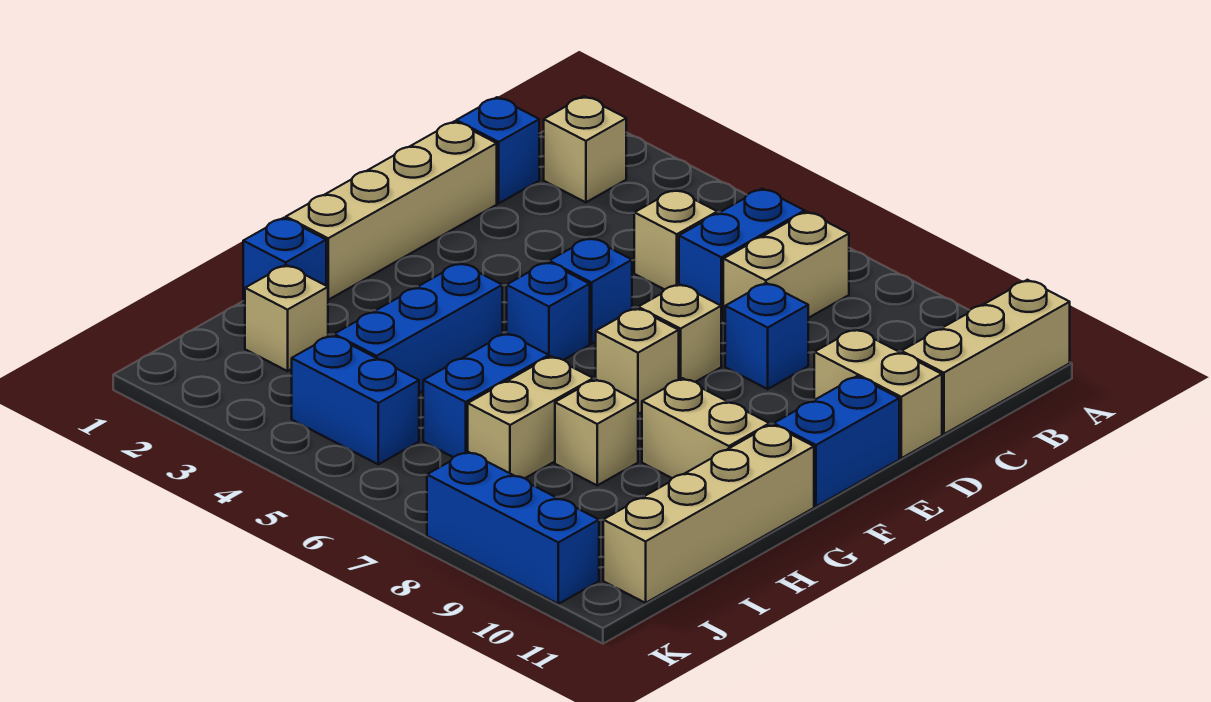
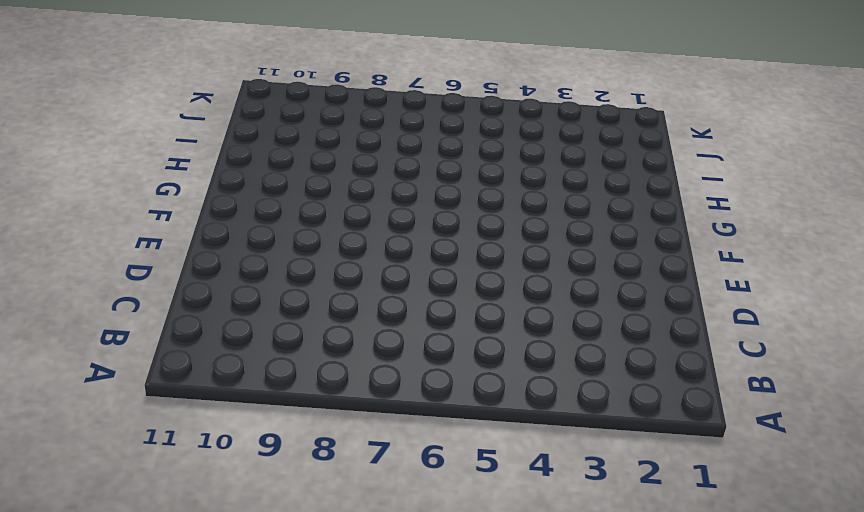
none -> tan 1x3 brick [902,280,1070,434]
none -> tan 1x1 brick [544,96,626,202]
none -> blue 1x2 brick [679,189,805,319]

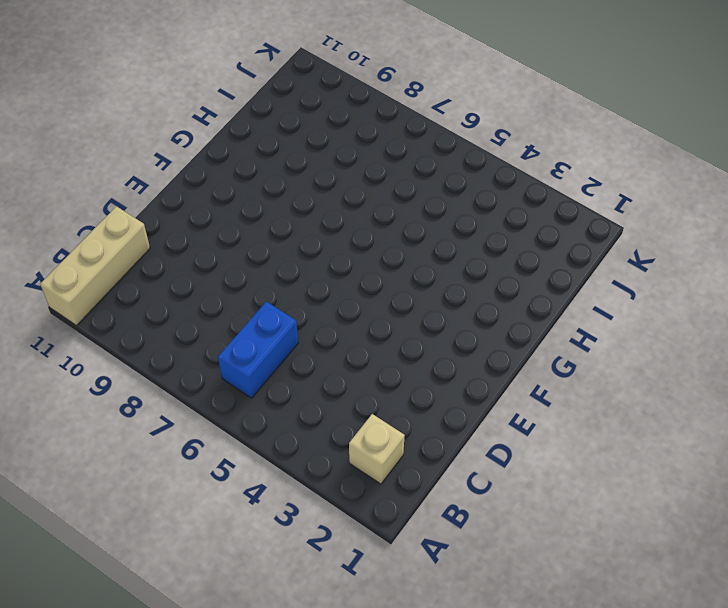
none -> tan 1x2 brick [723,212,849,321]
none -> blue 1x1 brick [456,97,539,203]
none -> tan 1x1 brick [634,190,717,290]

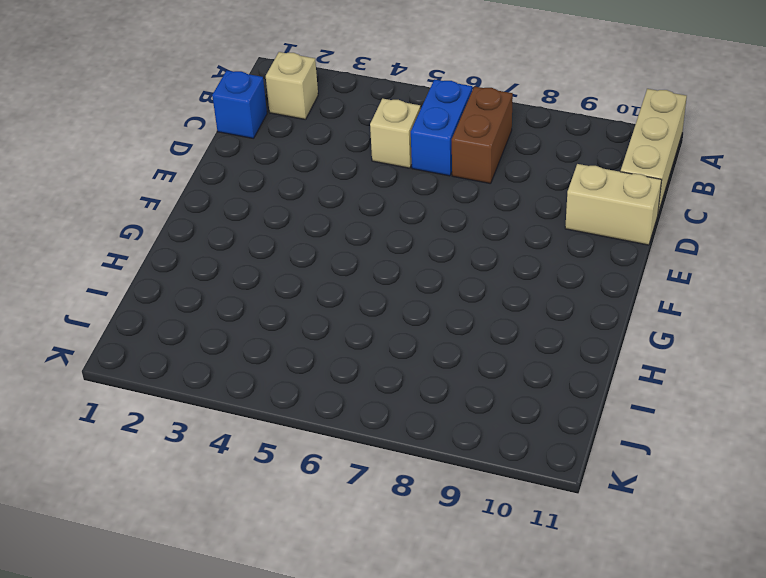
brown 1x2 brick [452,86,513,184] -> tan 1x2 brick [723,212,849,321]
none -> tan 1x4 brick [286,121,497,300]
none -> blue 1x1 brick [725,283,808,389]
none -> blue 1x1 brick [549,238,632,344]

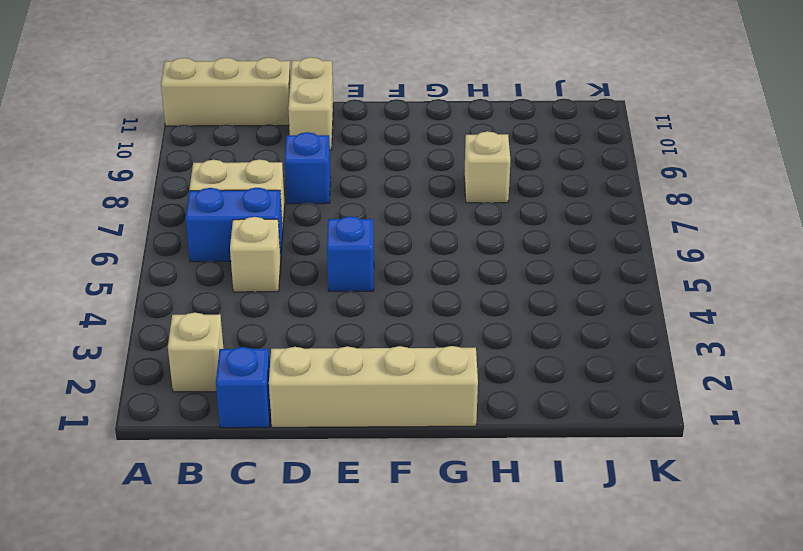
none -> tan 1x1 brick [638,284,721,382]
none -> blue 1x2 brick [774,376,899,506]
none -> blue 1x1 brick [507,262,590,360]

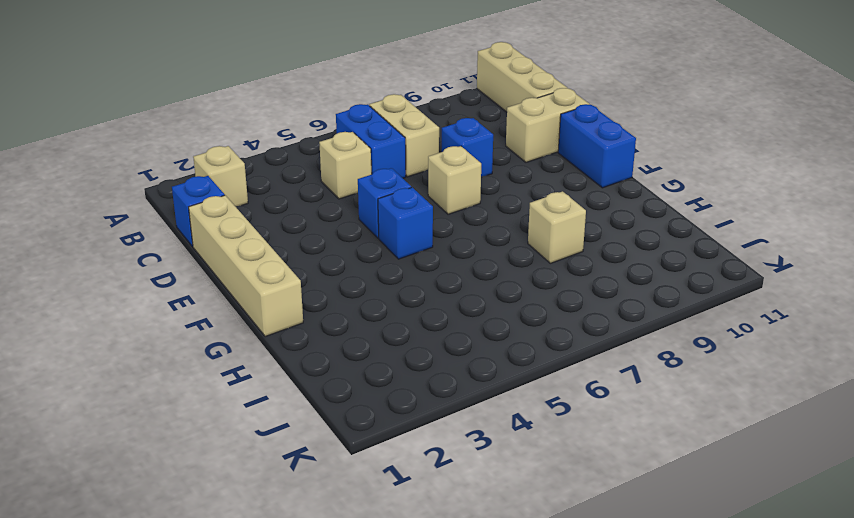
none -> tan 1x1 brick [596,308,679,414]
none -> blue 1x3 brick [334,263,502,393]
none -> tan 1x2 brick [642,378,769,478]

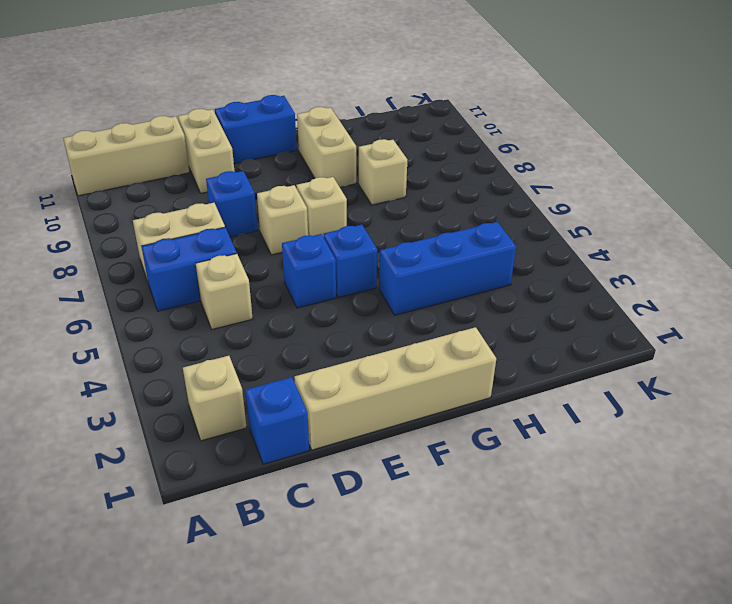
none -> tan 1x4 brick [603,424,814,603]
none -> blue 1x1 brick [243,218,326,303]
none -> blue 1x2 brick [423,333,549,457]

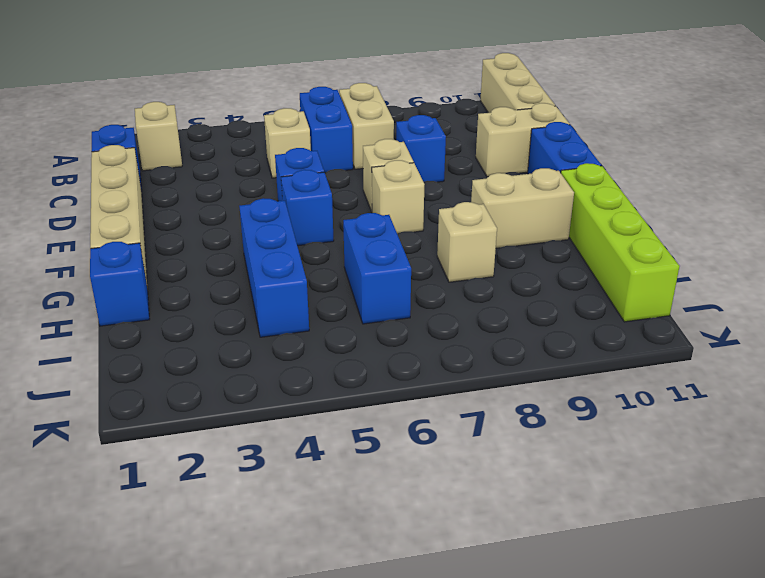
lime 1x4 brick [561,163,680,322] -> tan 1x4 brick [603,424,814,603]
none -> tan 1x2 brick [468,356,593,478]
none -> tan 1x1 brick [245,265,328,371]
none -> blue 1x2 brick [292,335,419,464]

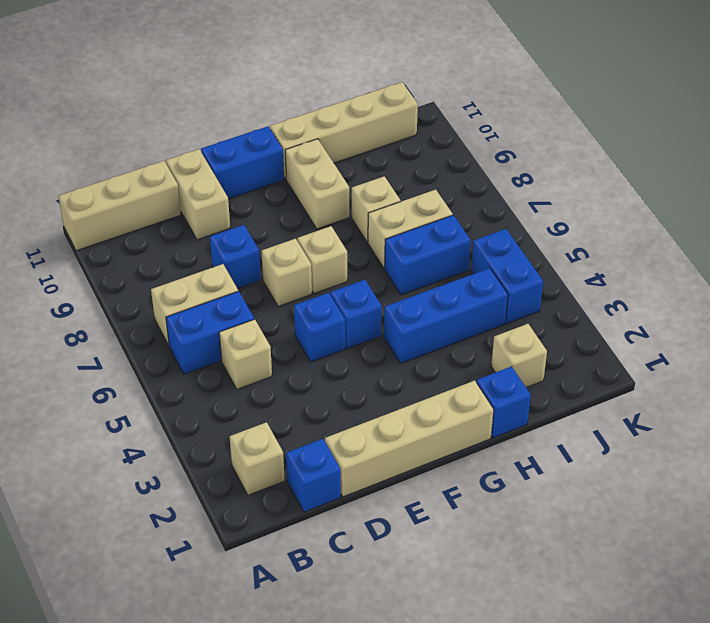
none -> blue 1x3 brick [427,452,599,604]

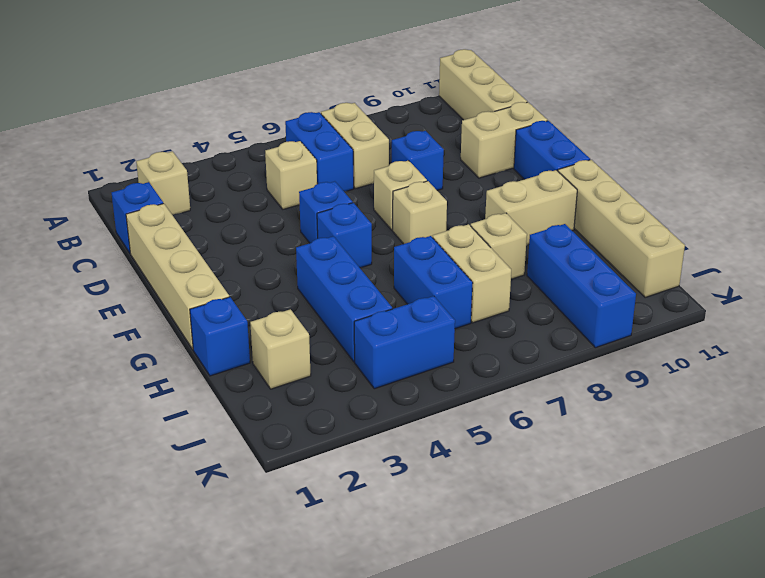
blue 1x3 brick [527,224,636,348] -> blue 1x3 brick turned to [427,452,599,604]

